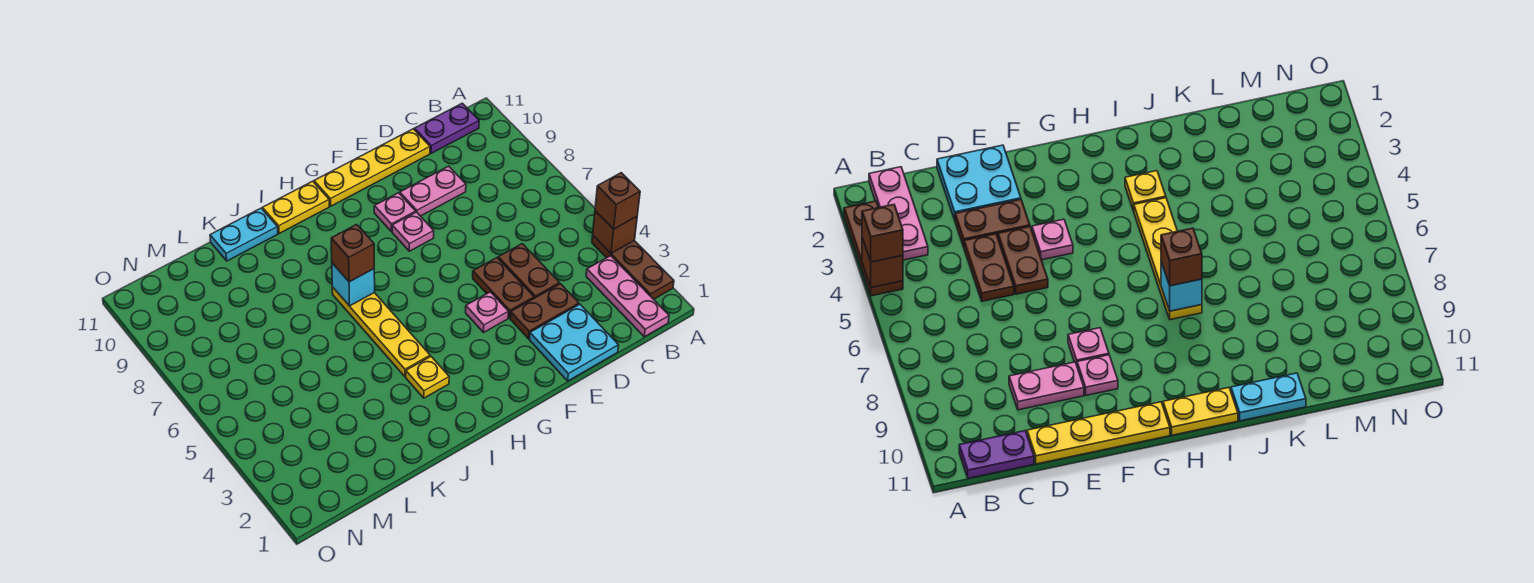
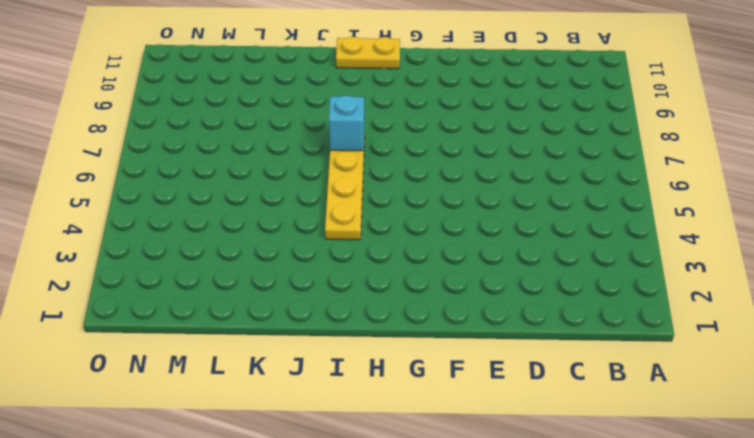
none -> brown 1x3 plate [592,235,674,299]
none -> pink 1x3 plate [586,256,669,337]
none -> purple 1x2 plate [414,103,479,153]

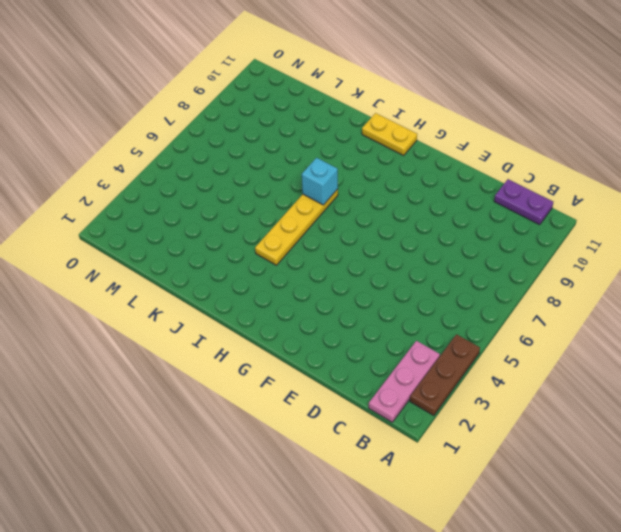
none -> cyan 2x2 plate [529,304,619,381]
none -> brown 1x2 plate [510,284,579,339]
none -> brown 1x2 plate [498,244,560,298]

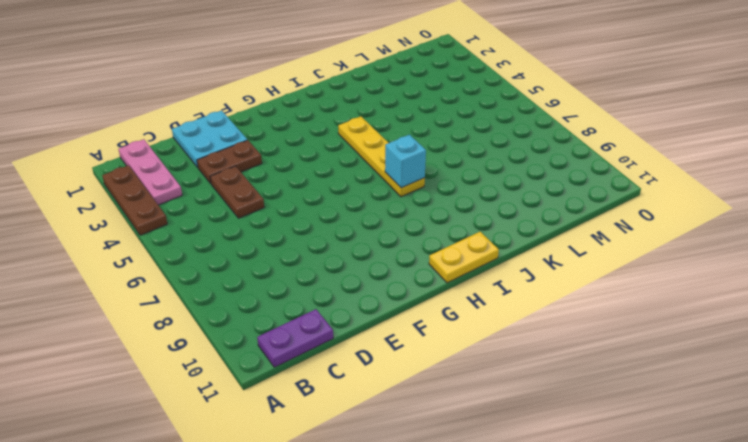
none -> pink 1x2 plate [400,166,466,216]
none -> yellow 1x4 plate [314,129,430,206]
none -> brown 1x2 plate [473,258,534,318]

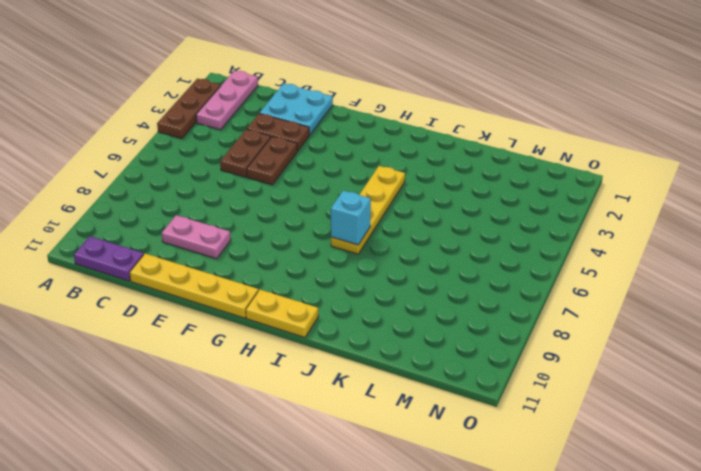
none -> pink 1x1 plate [466,292,509,332]
none -> pink 1x1 plate [392,212,434,251]
none -> pink 1x1 plate [374,193,416,232]

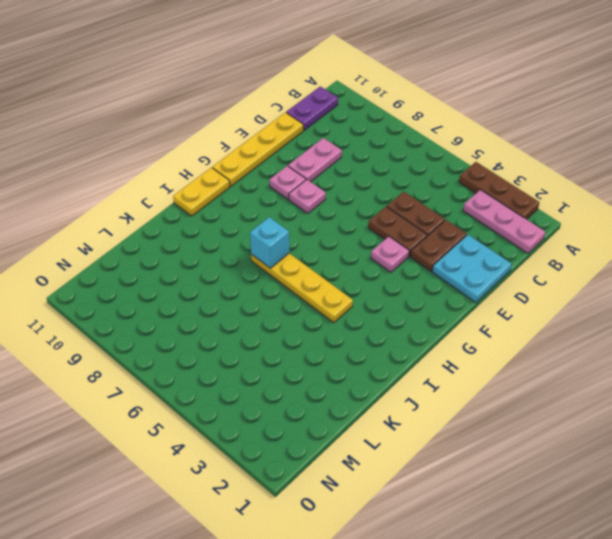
none -> yellow 1x1 plate [406,356,449,398]
none -> cyan 1x2 plate [210,208,278,261]
none -> brown 1x1 brick [593,211,637,253]

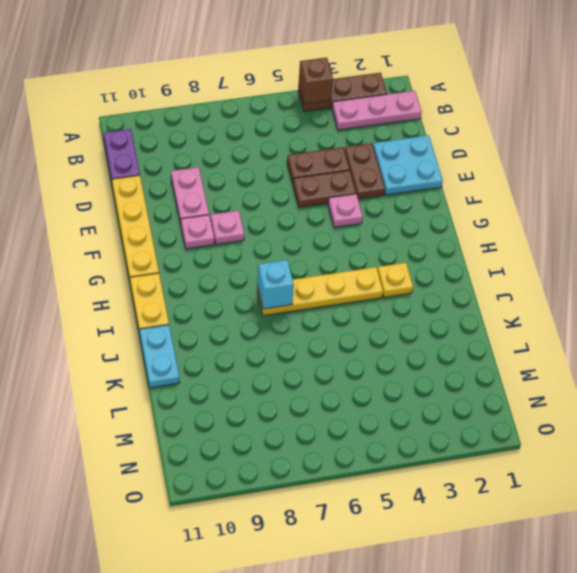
none -> brown 1x1 brick [595,173,640,229]
none -> brown 1x1 brick [331,224,374,282]

